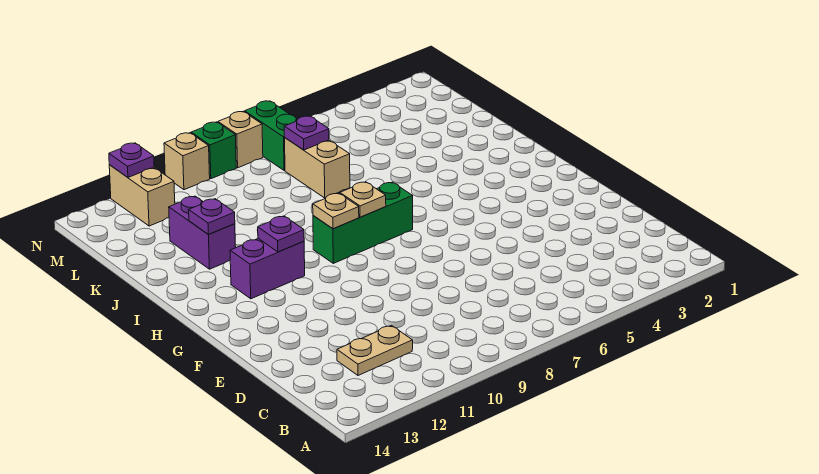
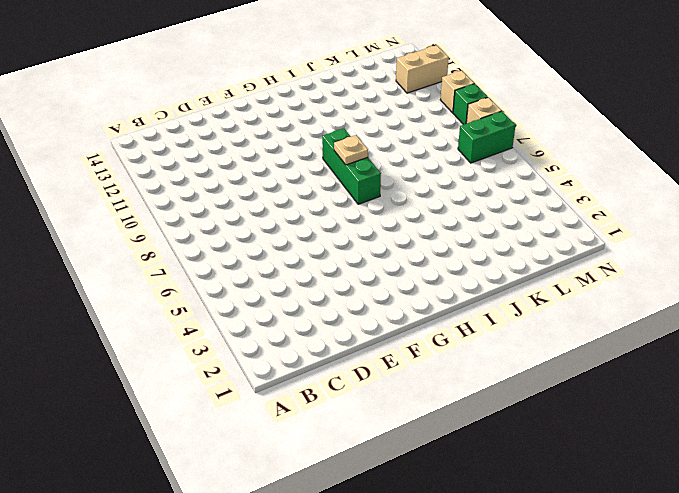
none -> tan 1x2 plate [337,325,413,375]
none -> purple 1x2 brick [230,239,305,299]
none -> purple 1x2 brick [169,196,236,269]

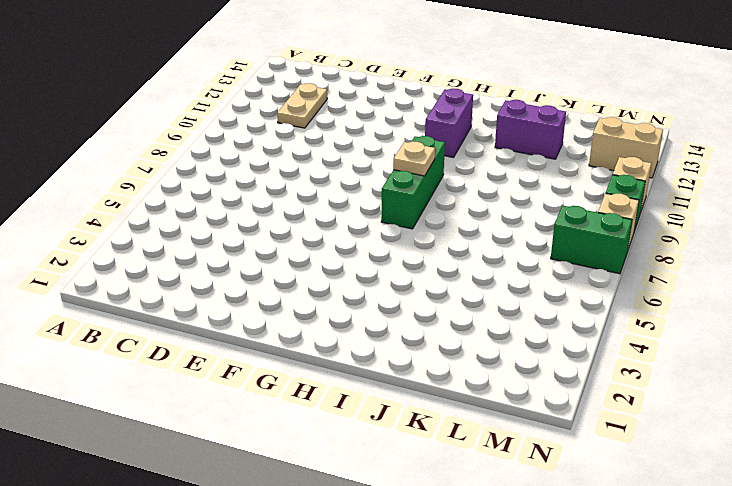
none -> tan 1x2 brick [285,138,350,198]
none -> tan 1x1 plate [313,193,359,229]
none -> purple 1x1 plate [258,216,304,252]

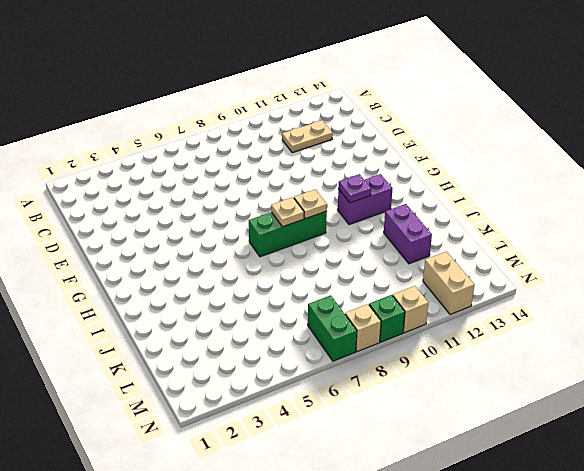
none -> tan 1x2 brick [285,138,350,198]
none -> purple 1x1 plate [189,199,235,235]
none -> purple 1x1 plate [284,116,329,150]

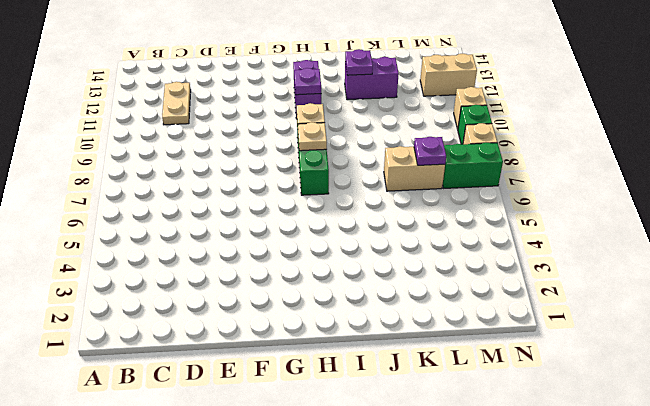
none -> purple 1x1 plate [109,143,154,177]

